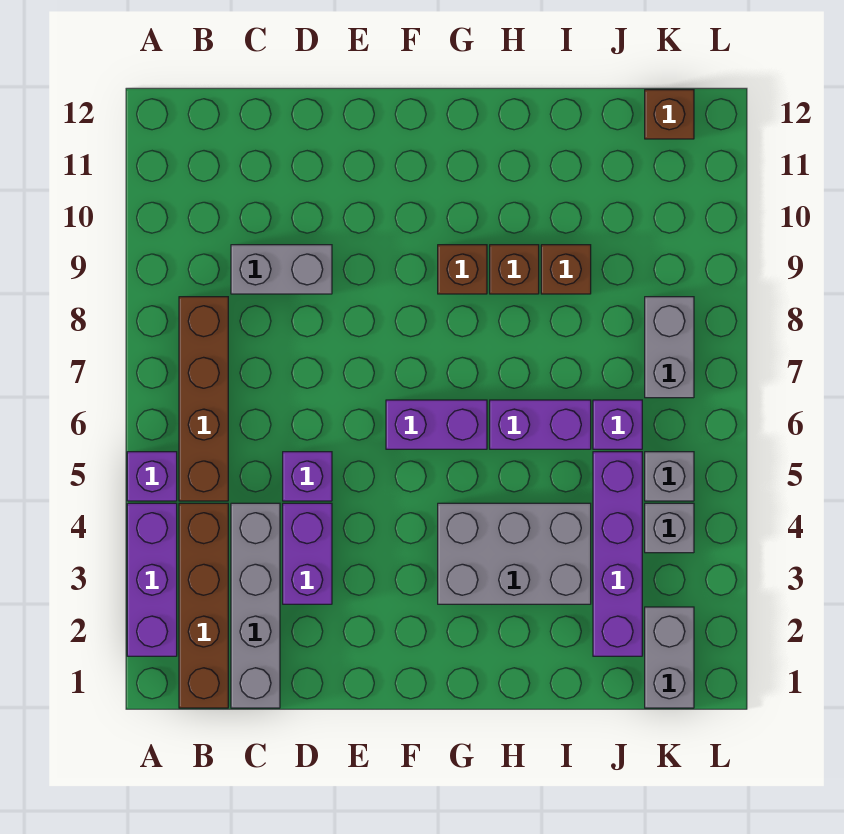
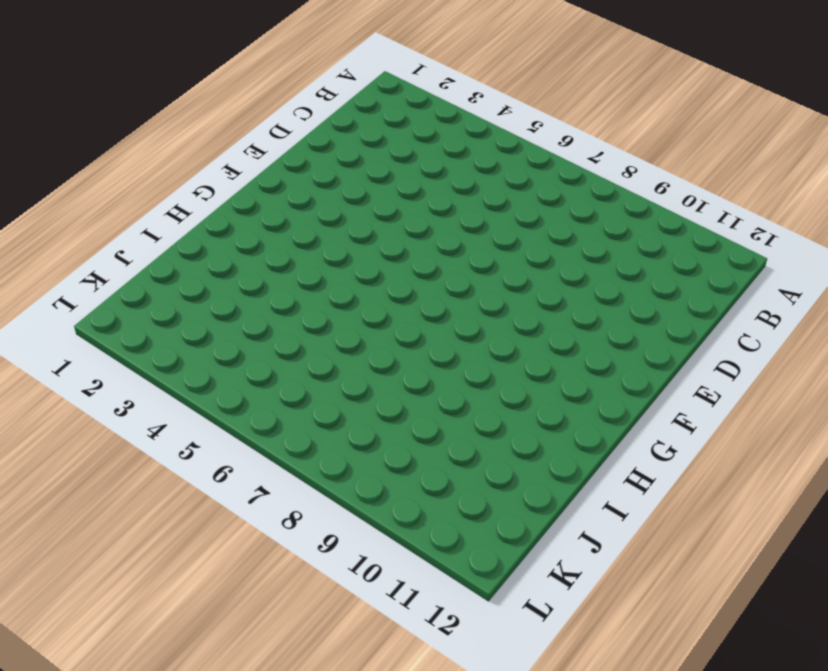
none -> purple 1x3 brick [127,503,177,656]
none -> purple 1x1 brick [127,452,177,501]
none -> brown 1x4 brick [179,503,228,708]

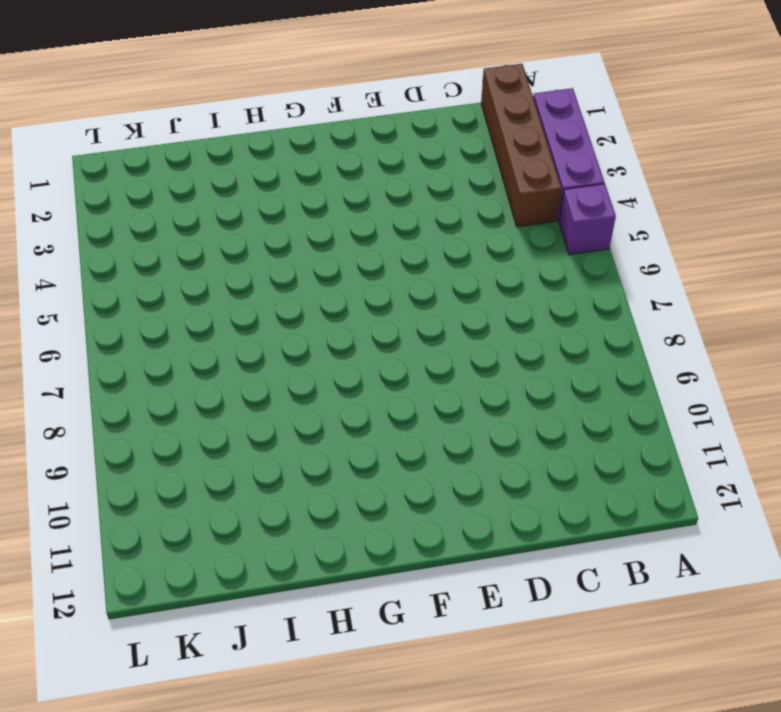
none -> brown 1x4 brick [179,297,228,501]
none -> grey 1x4 brick [231,503,280,708]
none -> grey 1x2 brick [231,245,332,294]

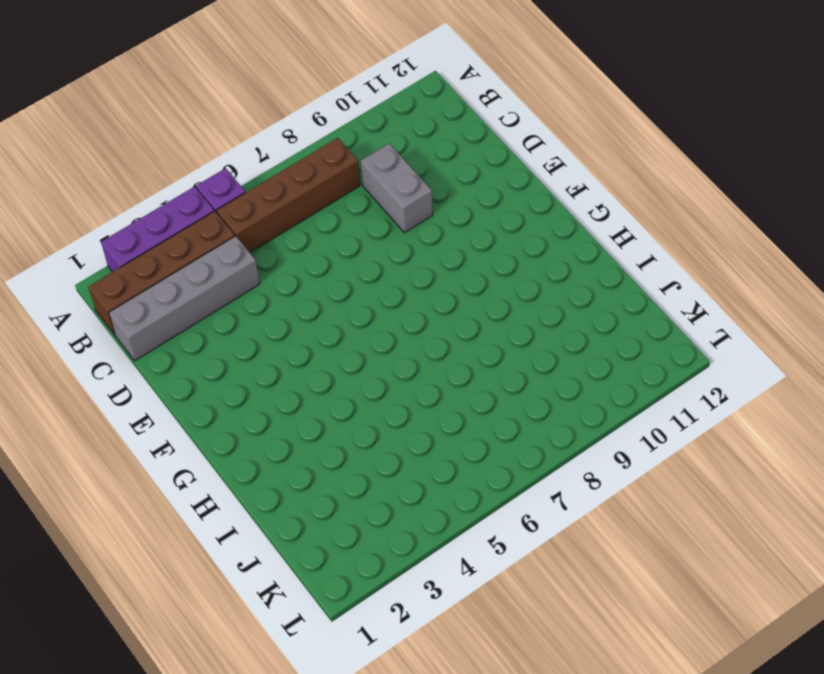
none -> purple 1x2 brick [283,503,332,604]
none -> purple 1x1 brick [283,452,332,501]
none -> purple 1x2 brick [386,400,487,449]

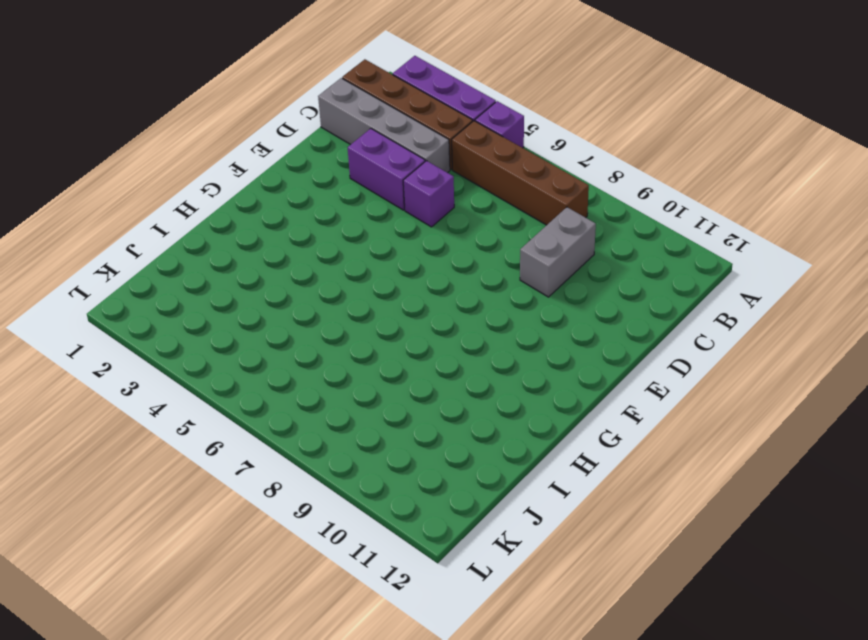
none -> purple 1x2 brick [386,400,487,449]
none -> grey 2x3 brick [438,503,591,604]
none -> brown 1x1 brick [438,245,487,294]

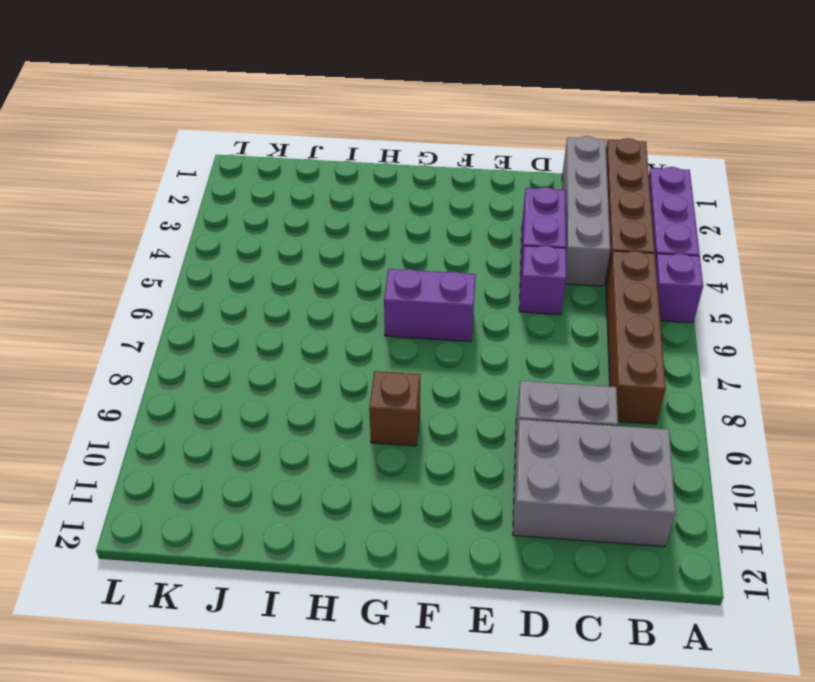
grey 2x3 brick [513,419,676,547] -> grey 2x3 brick moved to [438,503,591,604]
none -> purple 1x2 brick [490,400,591,449]
none -> brown 1x1 brick [490,245,539,294]
none -> brown 1x1 brick [541,245,591,294]

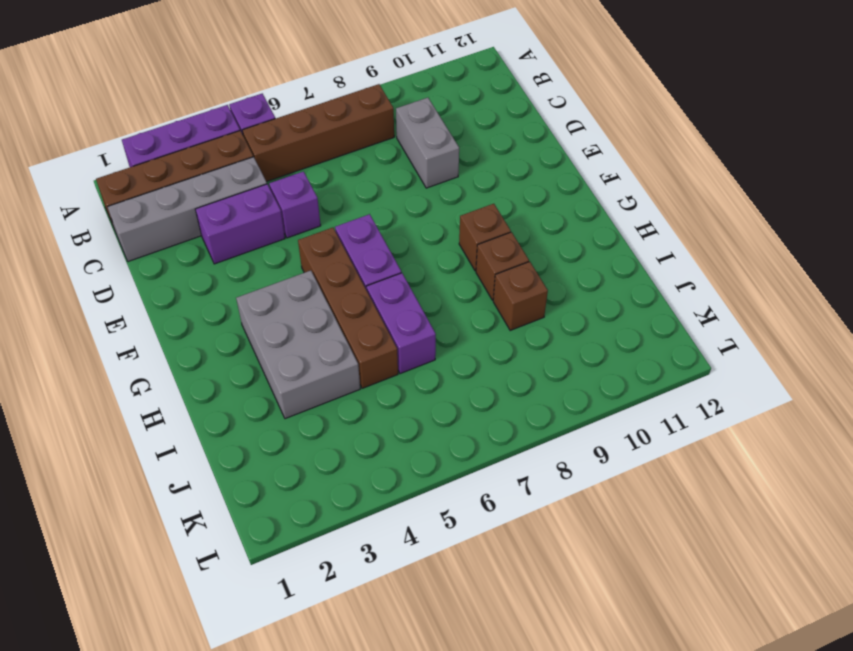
brown 1x4 brick [298,228,398,388] -> none
none -> purple 1x4 brick [593,452,642,656]
none -> purple 1x1 brick [593,400,642,449]
none -> grey 1x2 brick [645,607,694,708]

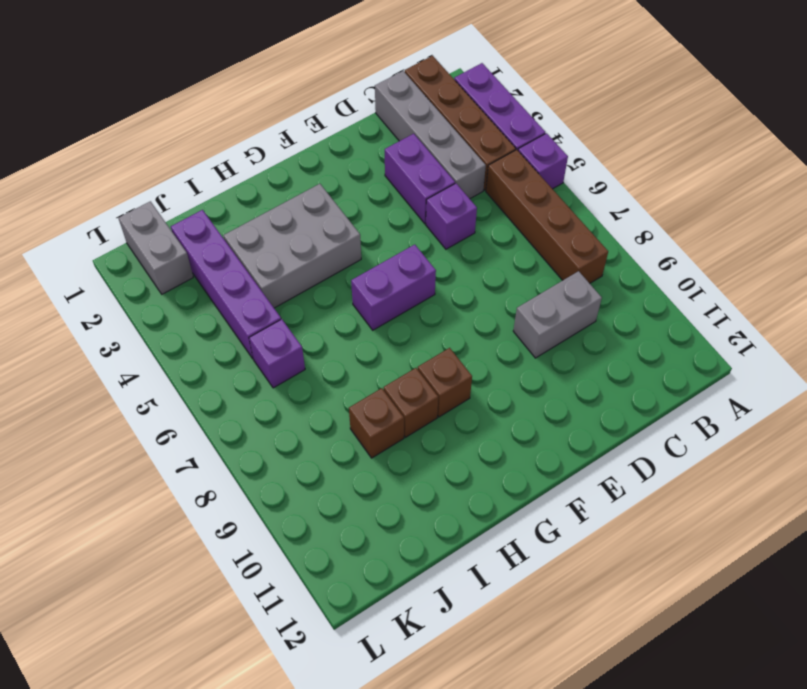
none -> purple 1x2 brick [490,400,591,449]
none -> grey 1x1 brick [645,503,694,553]
none -> grey 1x1 brick [645,452,694,501]

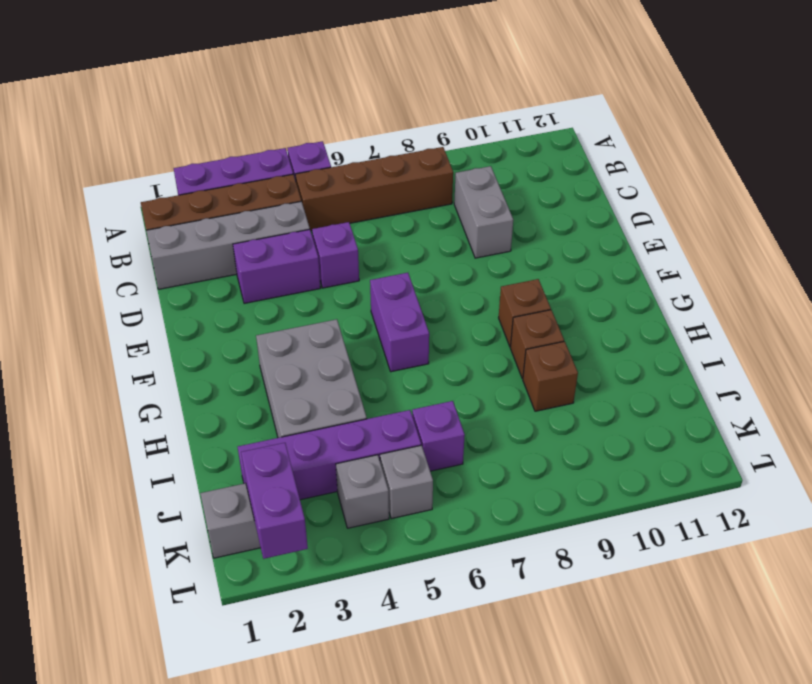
purple 1x2 brick [241,443,308,559] -> purple 1x2 brick moved to [490,400,591,449]
none -> grey 1x2 brick [645,297,694,398]
none -> brown 1x1 brick [645,90,694,139]

